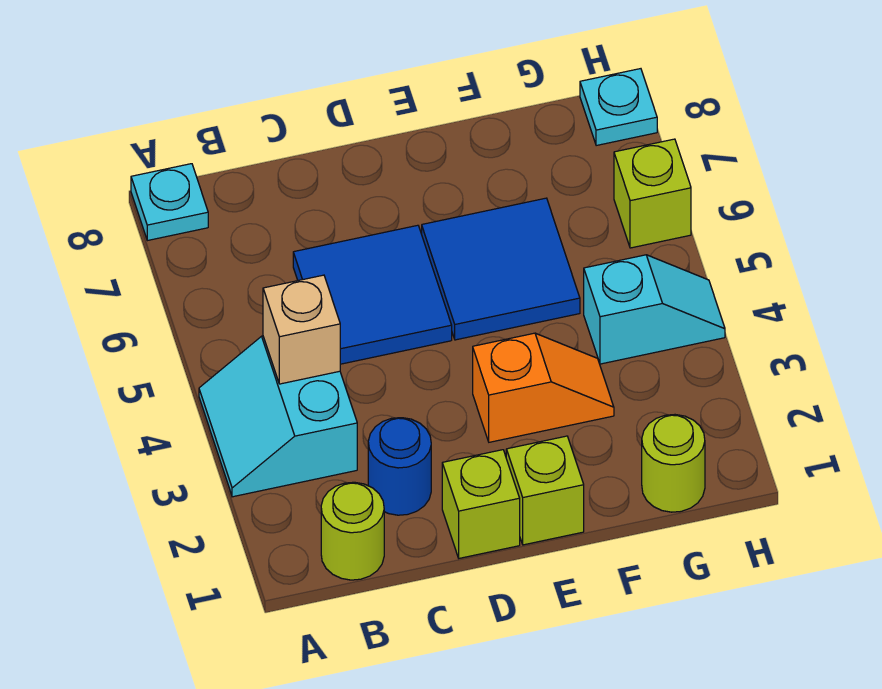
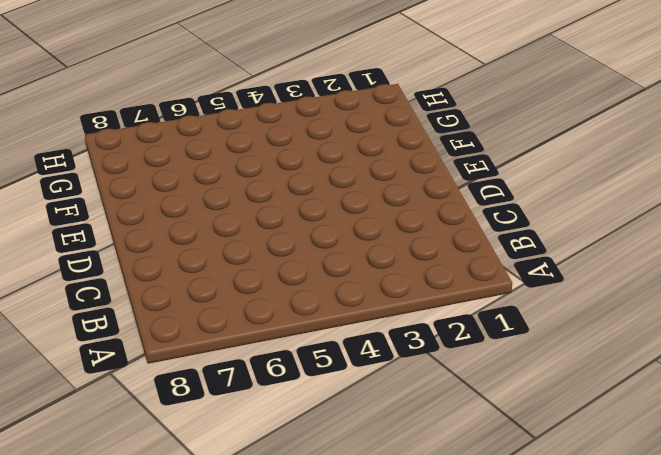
none -> cyan 2x2 slope [199,336,357,497]
none -> cyan 1x1 plate [131,164,208,241]
none -> lime 1x1 round brick [321,482,384,580]

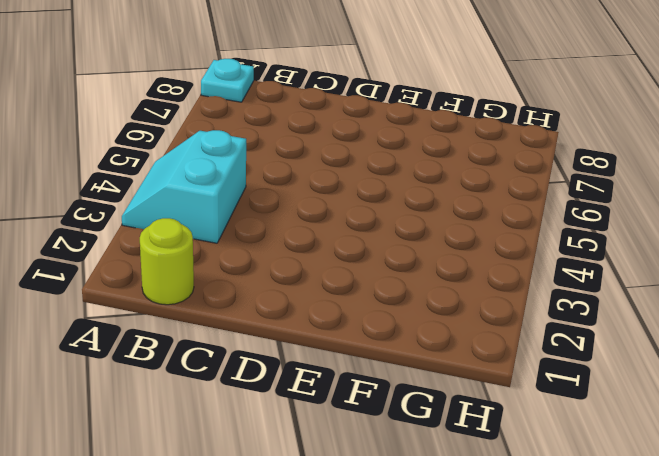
none -> blue 1x1 round brick [368,418,431,515]
none -> blue 2x2 tile [293,225,452,364]
none -> lime 1x1 brick [442,450,520,558]

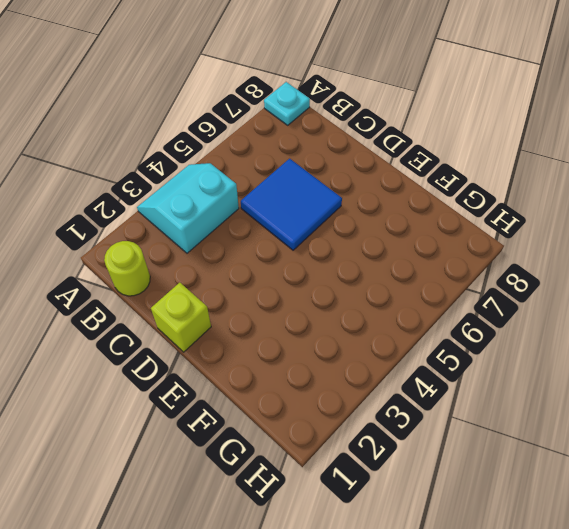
none -> blue 1x1 round brick [368,418,431,515]
none -> lime 1x1 brick [506,436,584,545]
none -> orange 1x2 slope [473,333,614,442]

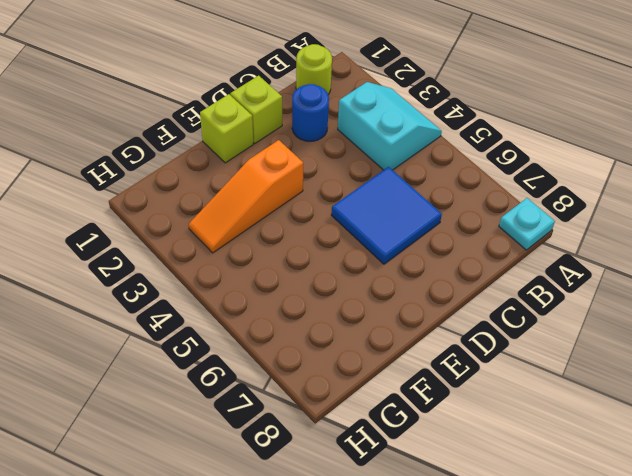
orange 1x3 slope [189,140,303,253] -> orange 1x2 slope [473,333,614,442]
none -> blue 2x2 tile [422,198,580,340]
none -> lime 1x1 round brick [642,415,705,512]
none -> cyan 1x2 slope [584,255,725,364]

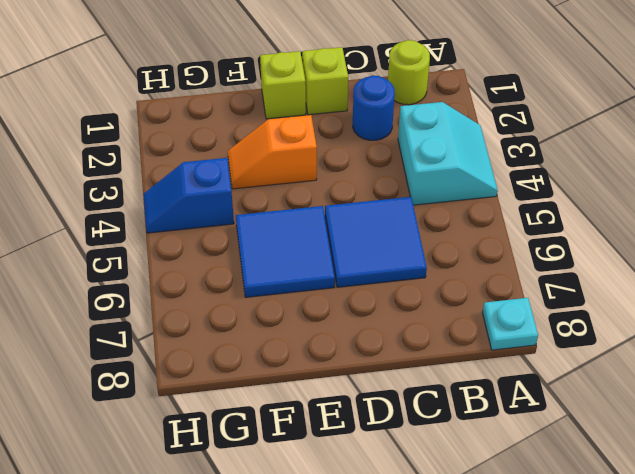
blue 1x2 slope [144,158,234,233] -> cyan 1x2 slope [584,255,725,364]
none -> lime 1x1 round brick [642,415,705,512]
none -> lime 1x1 brick [614,139,691,248]
none -> cyan 1x1 plate [580,69,657,146]

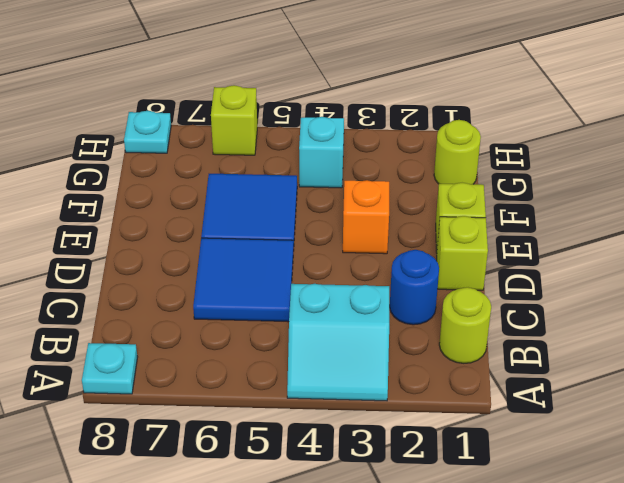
none -> tan 1x1 brick [263,275,340,384]

